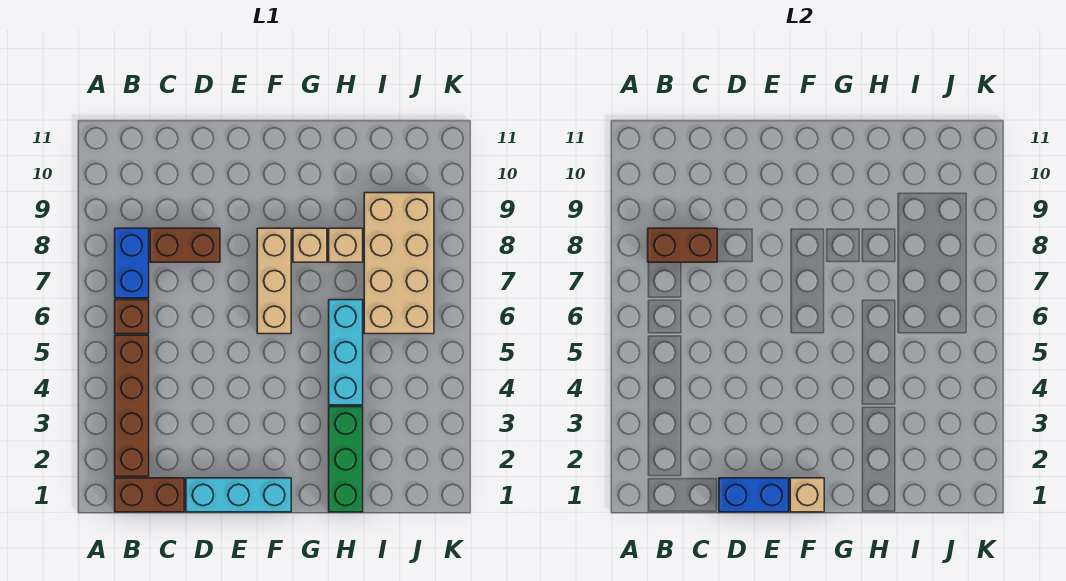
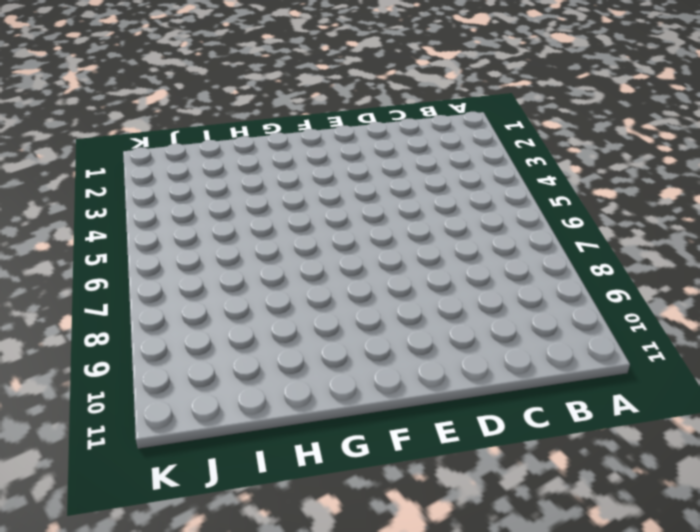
none -> brown 1x2 brick [115,478,184,512]
none -> brown 1x4 brick [115,335,149,476]
none -> brown 1x1 brick [115,300,149,334]

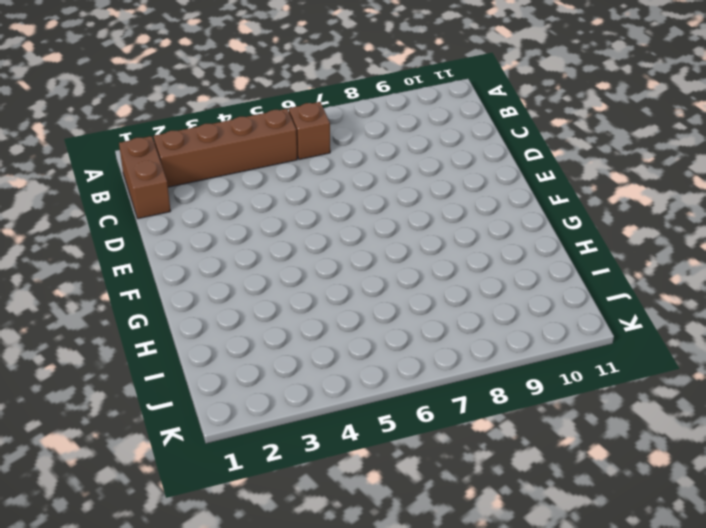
none -> blue 1x2 brick [115,228,149,298]
none -> brown 1x2 brick [150,228,220,262]
none -> cyan 1x3 brick [186,478,291,512]

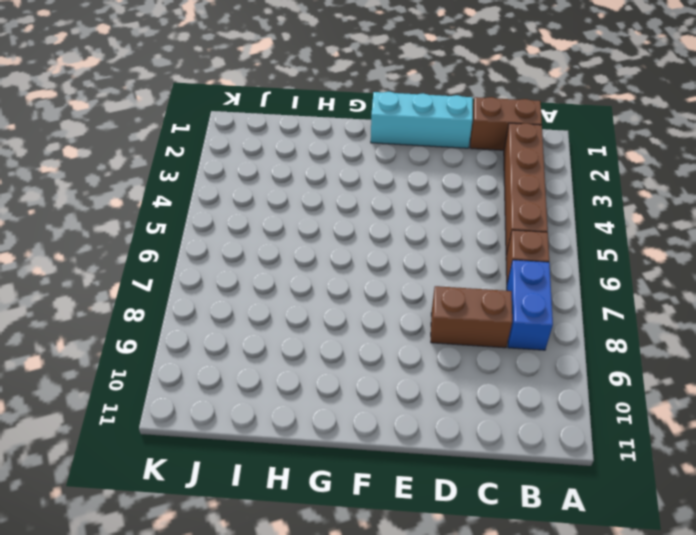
none -> tan 1x3 brick [257,228,291,334]
none -> tan 1x1 brick [293,228,327,262]
none -> green 1x3 brick [329,407,363,512]

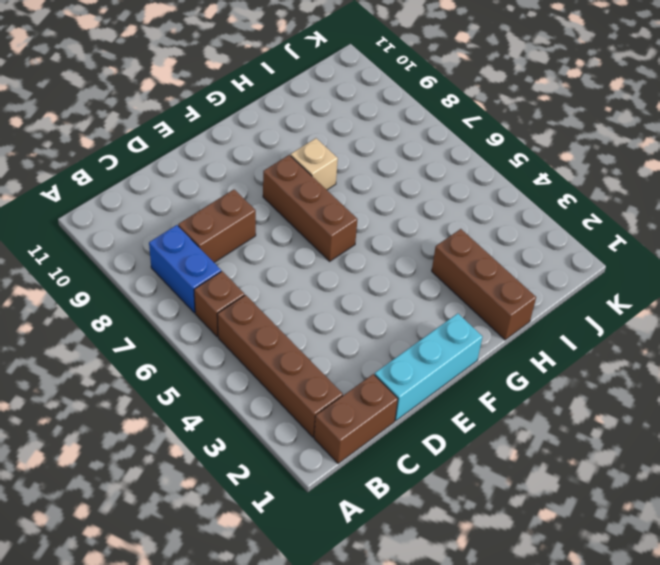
brown 1x3 brick [263,155,358,261] -> tan 1x3 brick [257,228,291,334]
brown 1x3 brick [432,229,536,340] -> green 1x3 brick [329,407,363,512]
none -> cyan 1x3 brick [329,300,363,405]
none -> tan 1x1 brick [329,228,363,262]
none -> tan 2x4 brick [364,193,434,334]

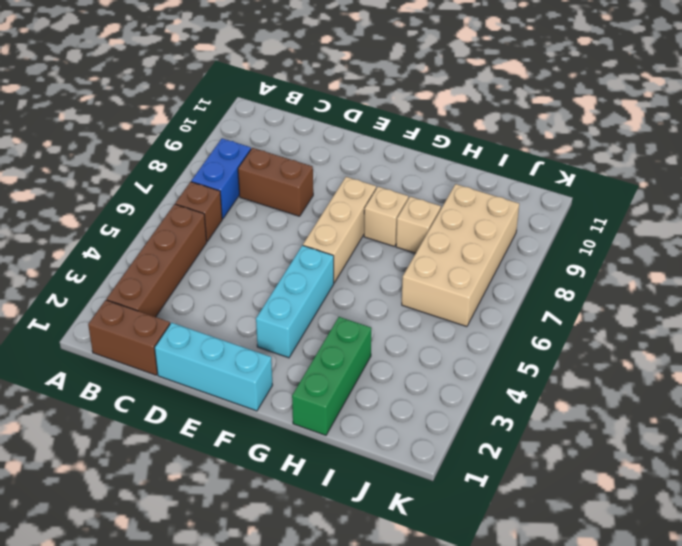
cyan 1x3 brick [256,245,334,358] -> cyan 1x3 brick moved to [329,300,363,405]
none -> brown 1x2 brick [648,228,717,262]
none -> blue 1x2 brick [719,478,789,512]
none -> tan 1x1 brick [790,478,824,512]

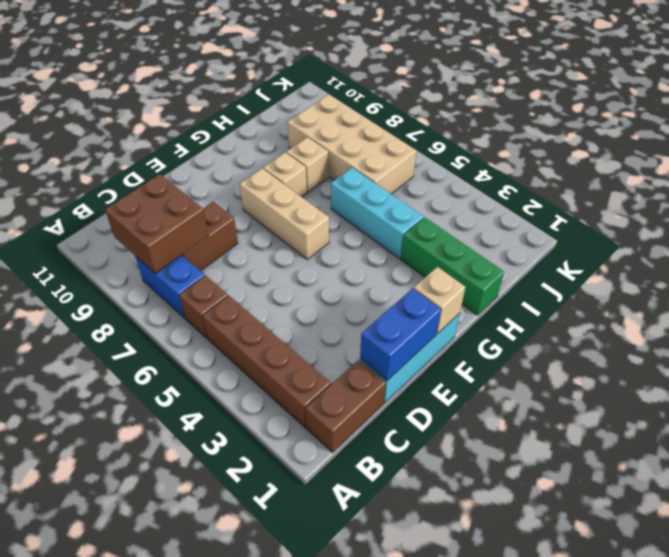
brown 2x2 brick [105,174,208,273] -> brown 1x2 brick [648,228,717,262]

